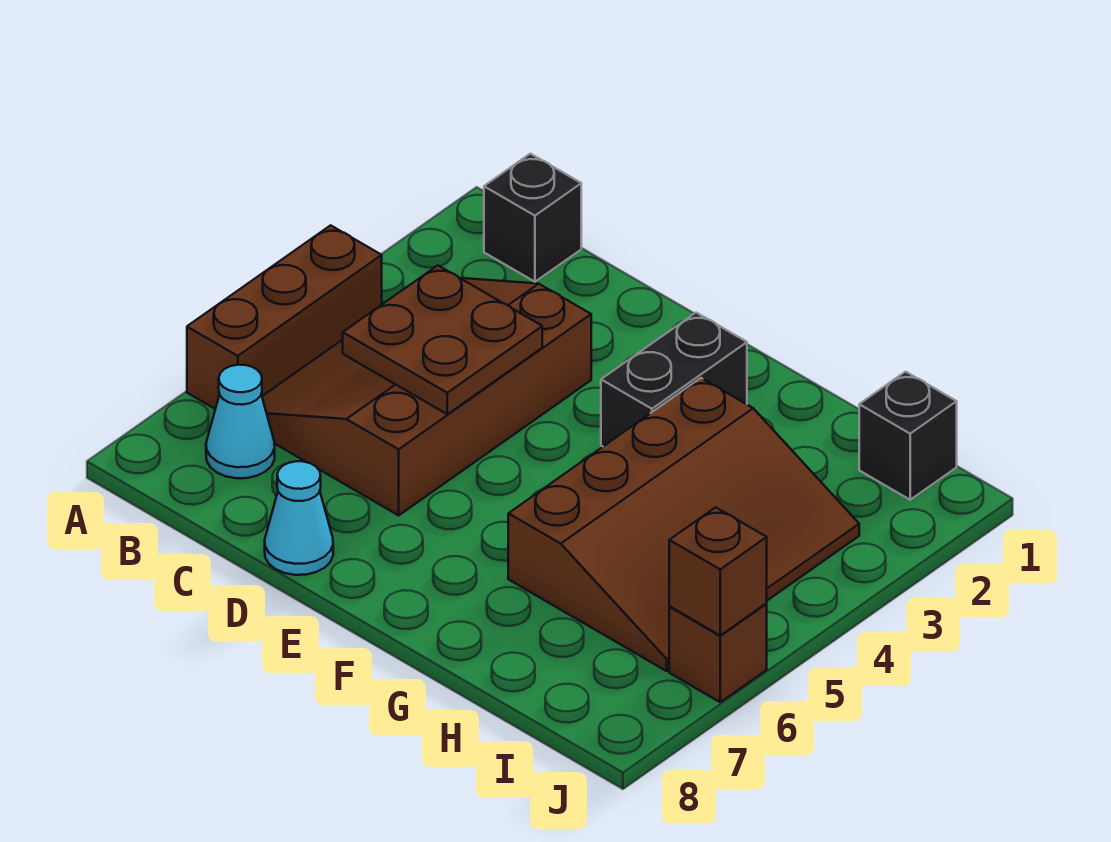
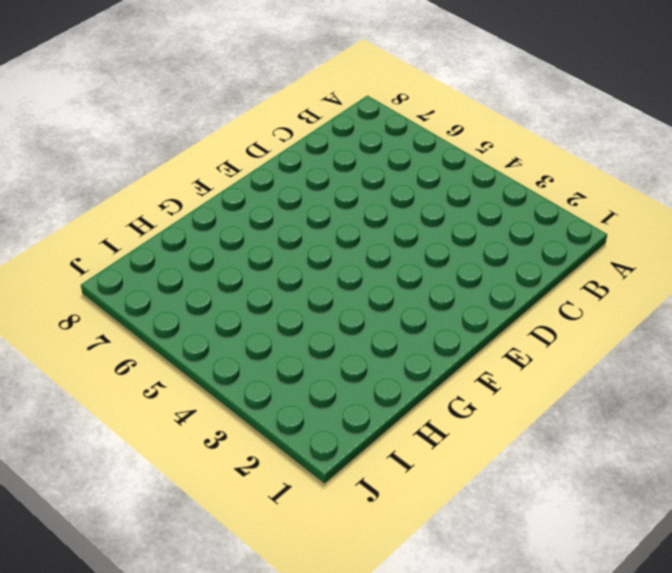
none -> brown 1x3 brick [187,225,382,409]
none -> black 1x1 brick [484,154,581,282]

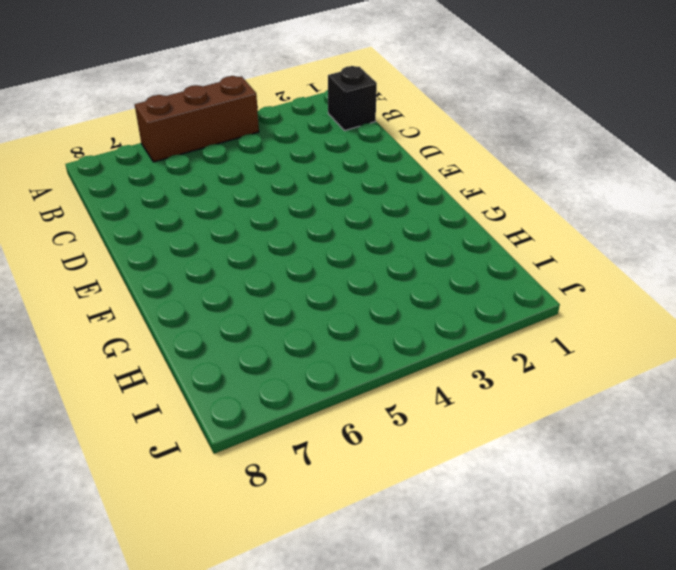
none -> brown 3x4 slope [262,278,591,515]
none -> cyan 1x1 cone [206,365,275,478]

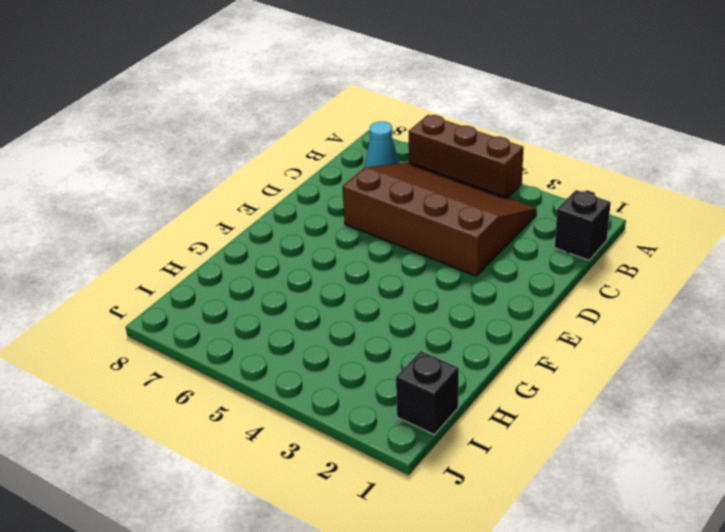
none -> cyan 1x1 cone [265,461,333,575]
none -> black 1x2 brick [601,313,747,446]

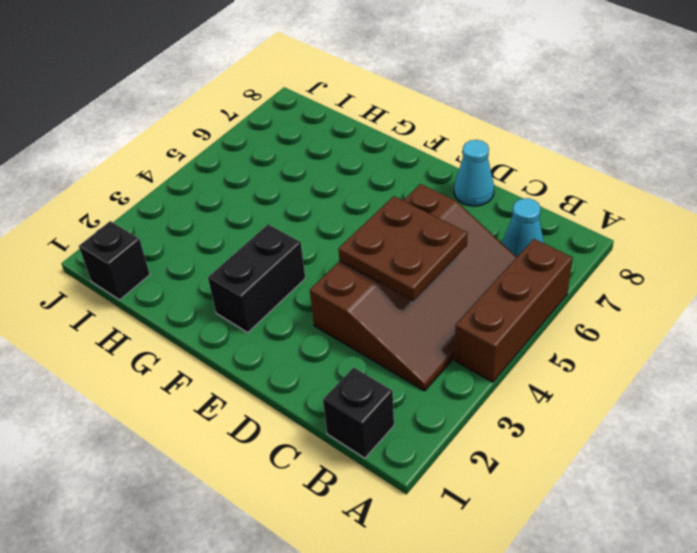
none -> brown 3x4 slope [508,378,859,671]
none -> brown 1x1 brick [669,604,767,702]

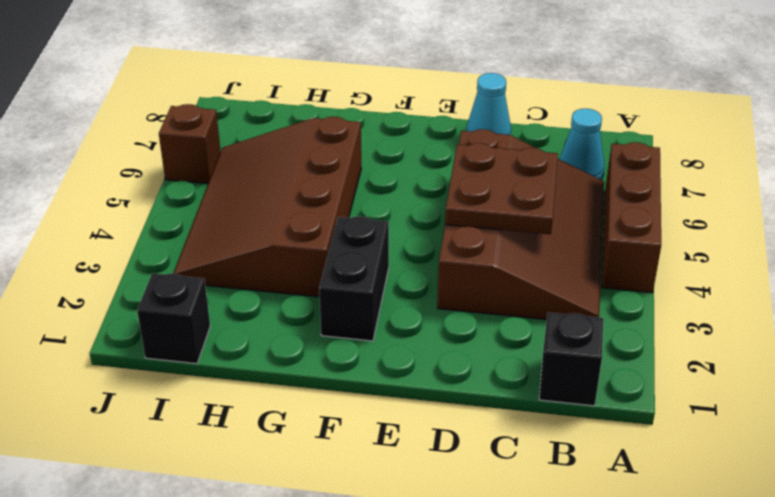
none -> brown 1x1 brick [669,507,767,635]

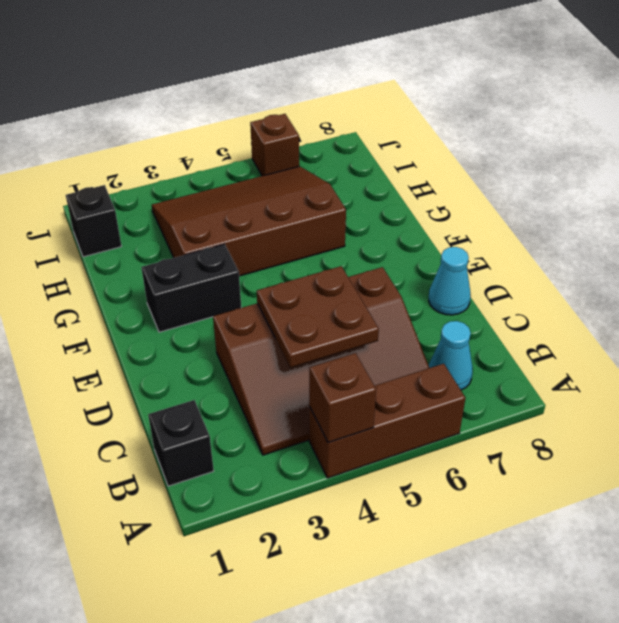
brown 1x1 brick [309,353,376,443] -> brown 1x1 brick moved to [669,507,767,635]

